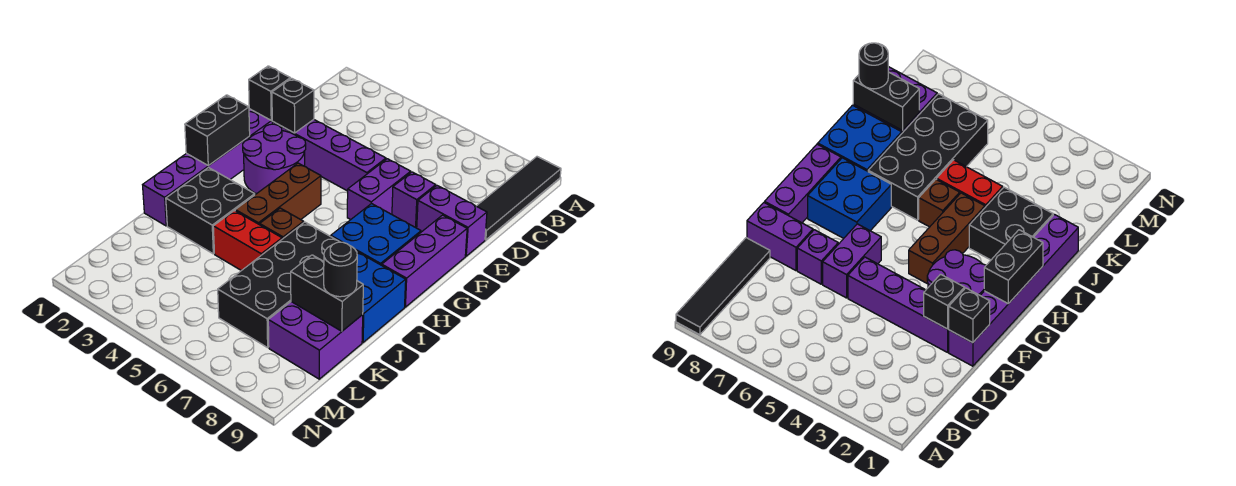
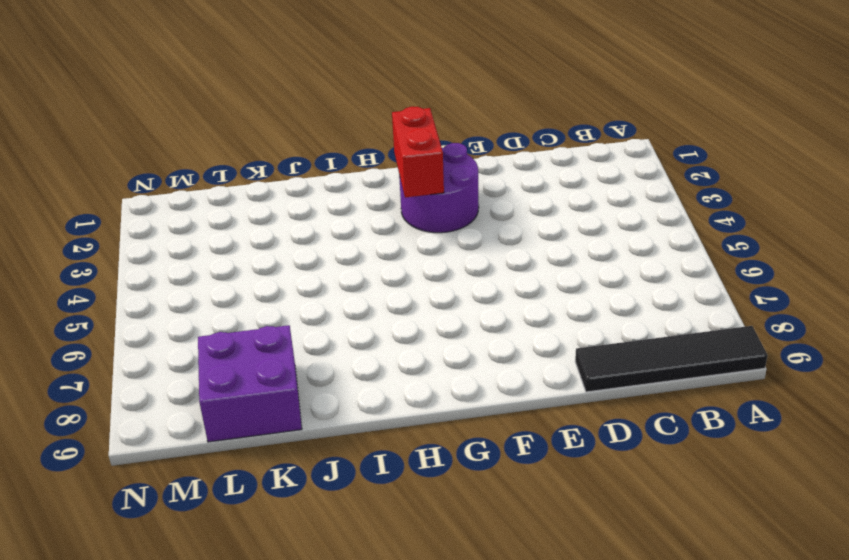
red 1x2 brick [392,107,444,198] -> red 1x2 brick moved to [213,210,282,271]
none -> purple 1x6 brick [143,109,273,226]
none -> purple 1x4 brick [272,119,386,191]
none -> purple 1x2 brick [347,159,411,220]

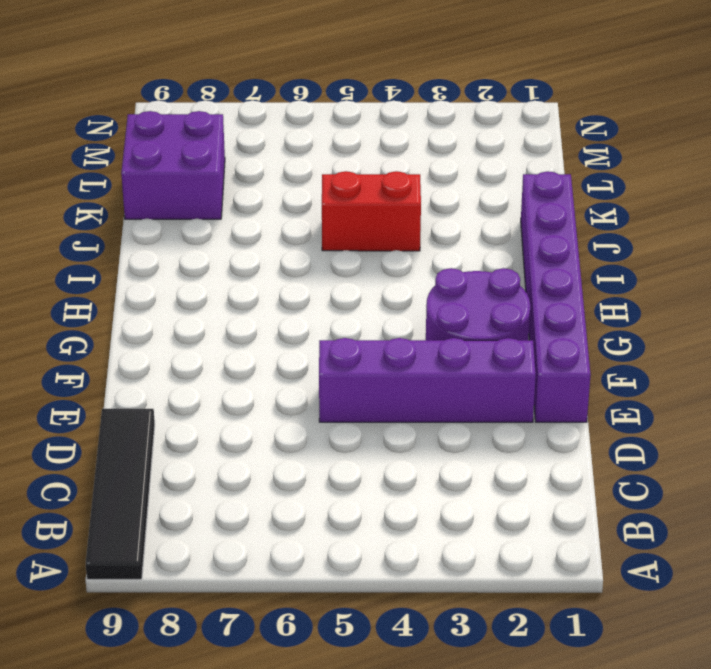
none -> purple 1x2 brick [347,159,411,220]
none -> purple 1x1 brick [392,172,436,228]
none -> purple 1x2 brick [417,186,487,256]

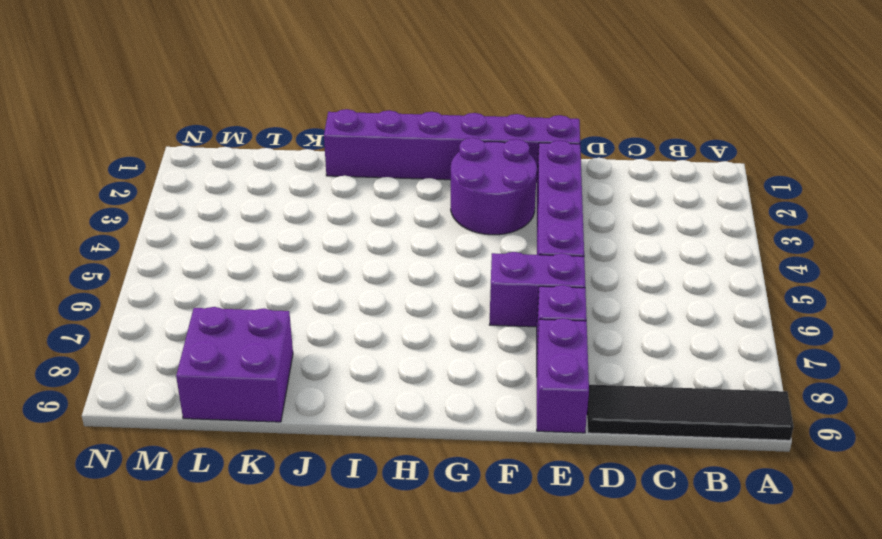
none -> purple 1x3 brick [382,215,467,307]
none -> brown 1x3 brick [235,163,321,225]
none -> blue 2x2 brick [331,203,421,265]

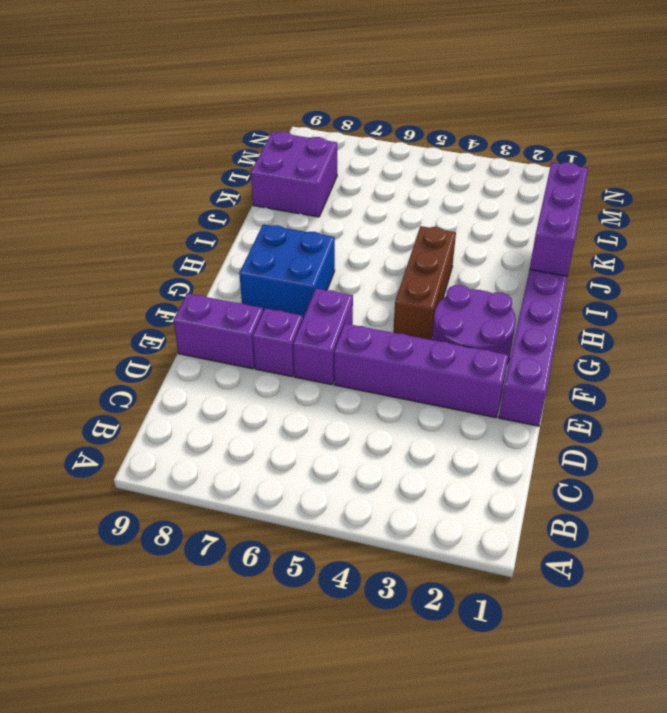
purple 1x3 brick [530,162,588,276] -> purple 1x3 brick moved to [382,215,467,307]
none -> black 1x4 tile [477,157,561,240]
none -> black 2x2 brick [166,168,255,254]
none -> brown 1x1 brick [260,208,304,239]

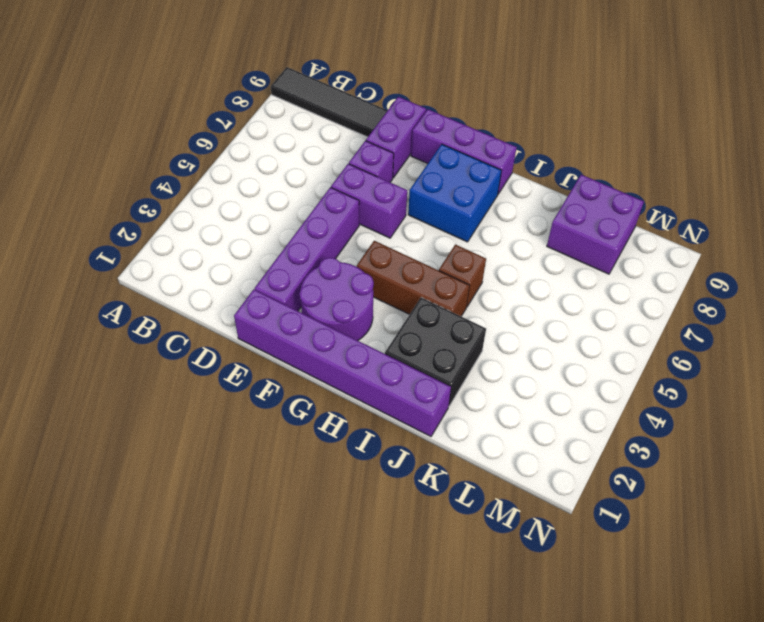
none -> black 2x4 brick [218,222,339,348]
none -> blue 2x2 brick [357,252,406,342]
none -> red 1x2 brick [213,210,282,271]

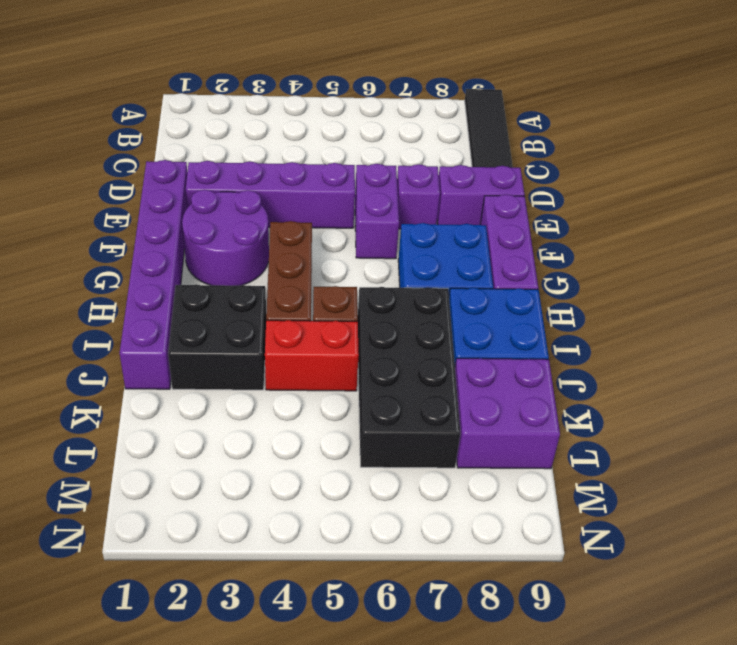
none -> black 1x1 brick [249,66,290,120]
none -> black 1x1 brick [272,78,314,133]
none -> black 1x2 brick [185,95,250,166]

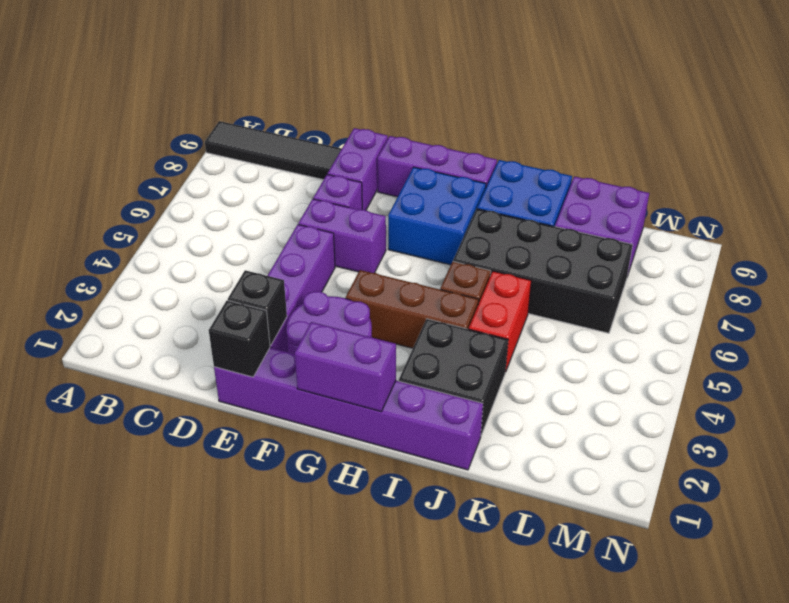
purple 1x2 brick [295,322,396,412] -> black 1x2 brick [185,95,250,166]
none -> black 1x2 brick [291,255,363,331]
none -> black 1x1 round brick [324,242,357,297]

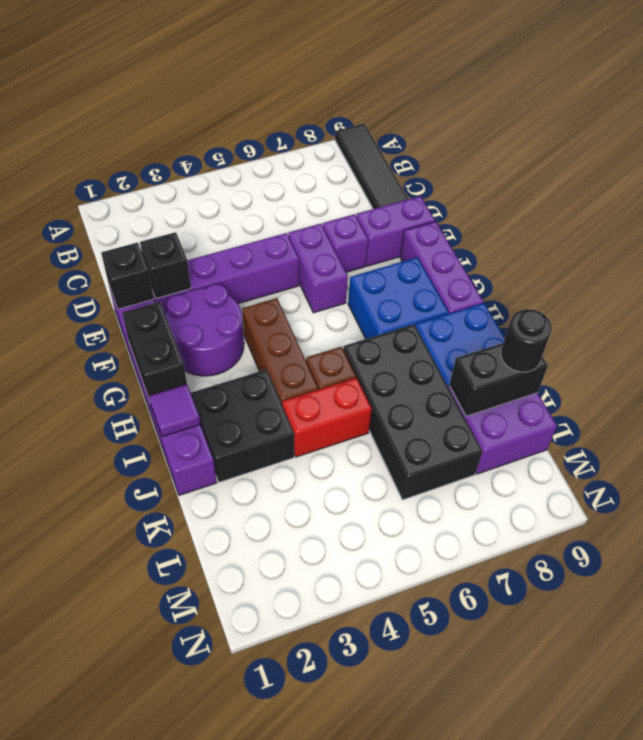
purple 1x1 tile [149,385,201,437] -> none

